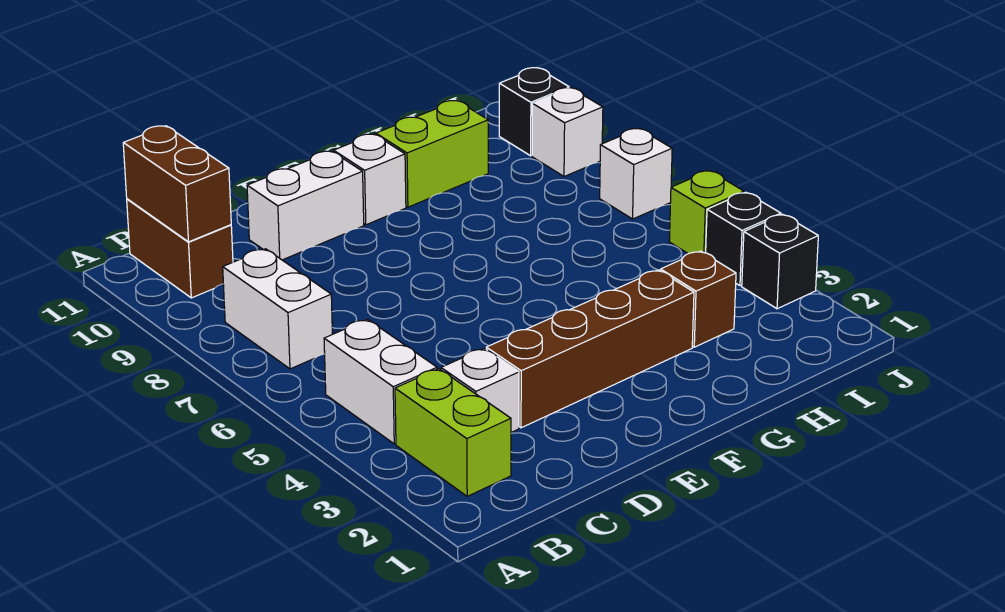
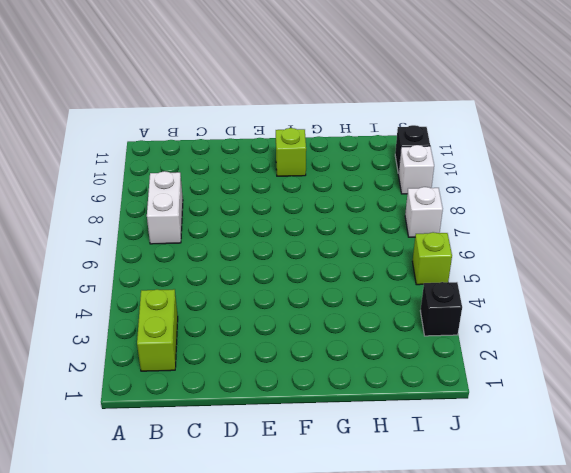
lime 1x1 brick [276,128,306,176] -> white 1x1 brick [334,134,406,225]
none -> white 1x2 brick [324,319,437,444]
none -> brown 1x2 brick [127,199,233,298]
none -> white 1x1 brick [441,348,519,432]

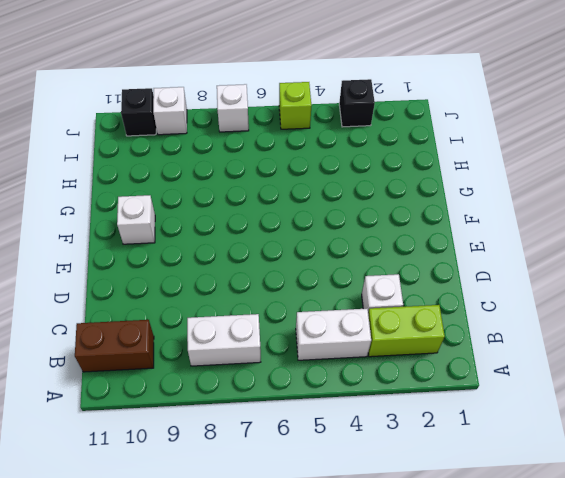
none -> brown 1x4 brick [486,270,694,428]
none -> white 1x2 brick [247,151,364,260]
none -> lime 1x2 brick [376,101,488,207]

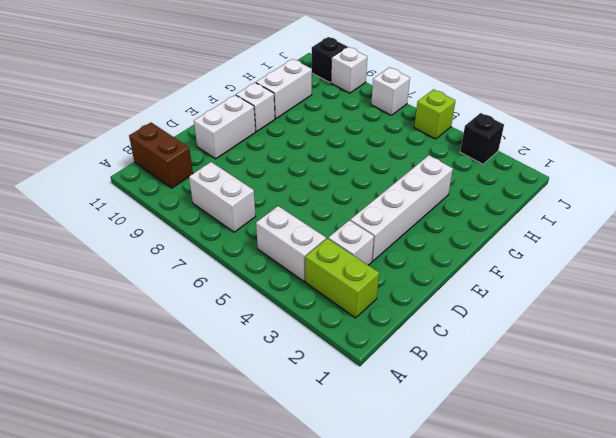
white 1x4 brick [350,155,453,261] -> brown 1x4 brick [486,270,694,428]
white 1x2 brick [256,59,312,119] -> lime 1x2 brick [376,101,488,207]
none -> brown 1x1 brick [661,251,736,347]
none -> black 1x1 brick [706,192,781,286]
none -> brown 1x2 brick [123,126,231,242]

